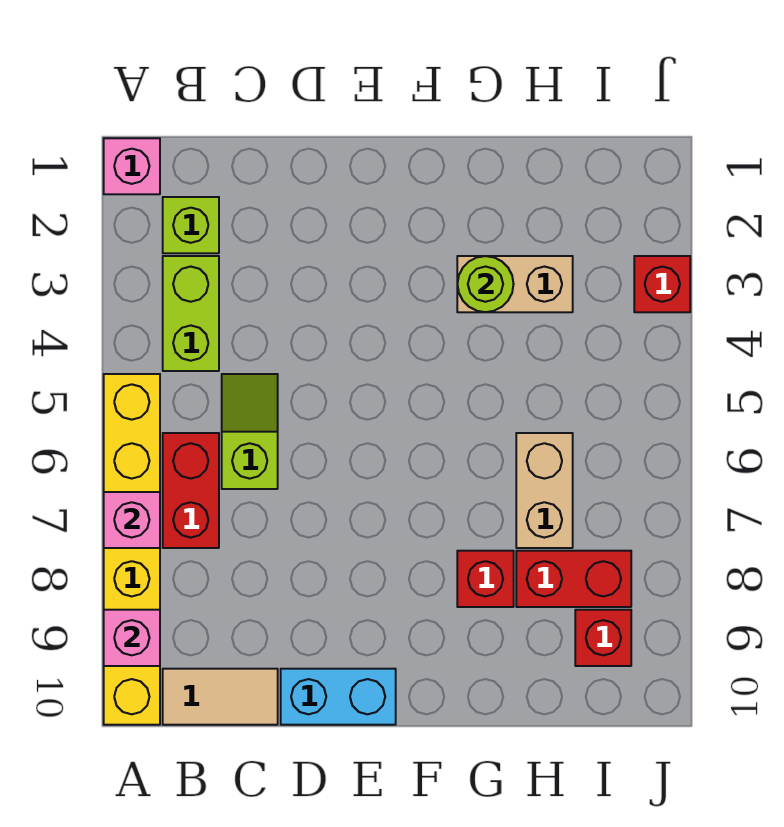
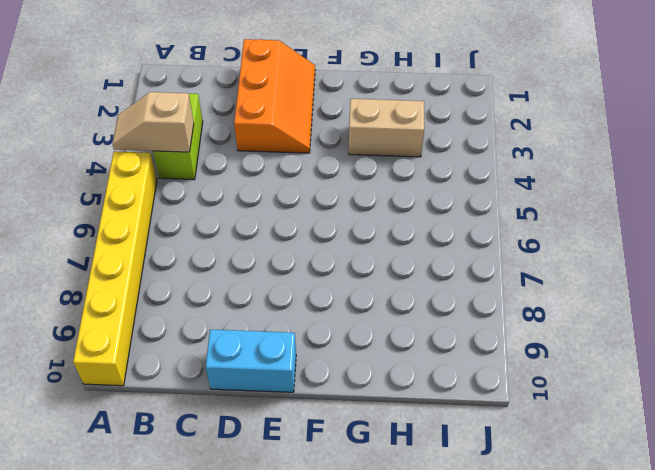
tan 1x2 slope [112,92,194,152] -> none
orange 2x3 slope [234,39,315,153] -> none
none -> pink 1x1 brick [104,138,160,194]
none -> lime 1x1 brick [163,197,219,253]
none -> red 1x2 brick [163,433,219,548]

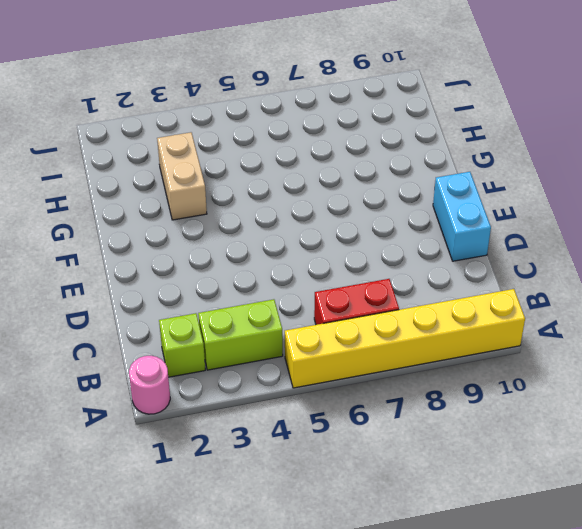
pink 1x1 round brick [129,356,170,414] -> pink 1x1 brick [104,138,160,194]
none -> tan 1x2 tile [163,669,278,725]
none -> lime 1x2 slope [222,374,278,489]
none -> red 1x1 brick [457,551,514,607]

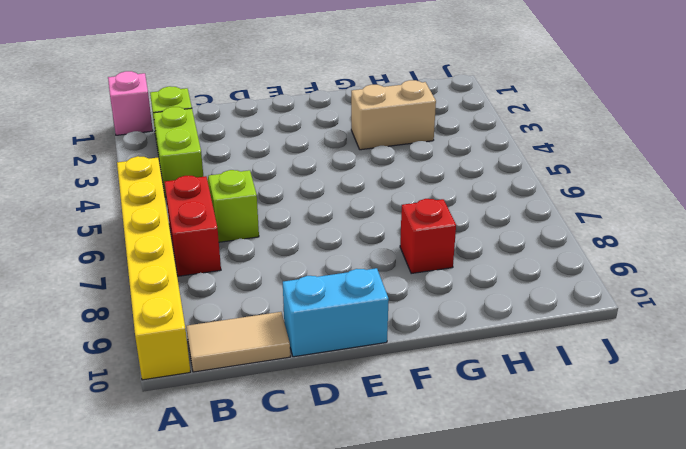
none -> tan 1x2 brick [516,433,573,548]
none -> red 1x2 brick [516,551,631,607]
none -> red 1x1 brick [575,610,631,666]

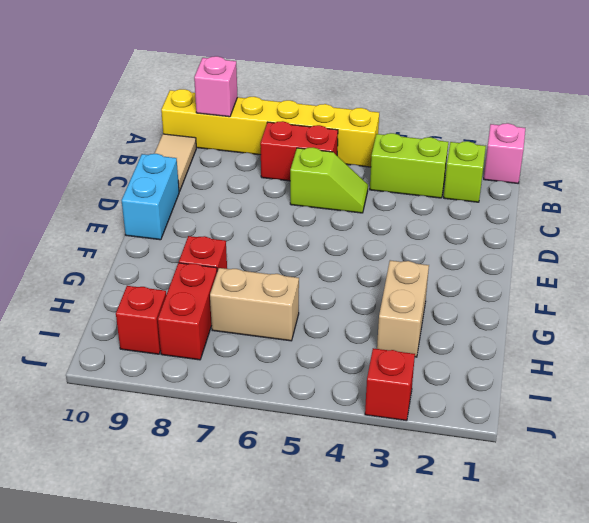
none -> pink 1x1 brick [104,492,160,548]
none -> lime 1x1 round brick [457,256,514,312]

